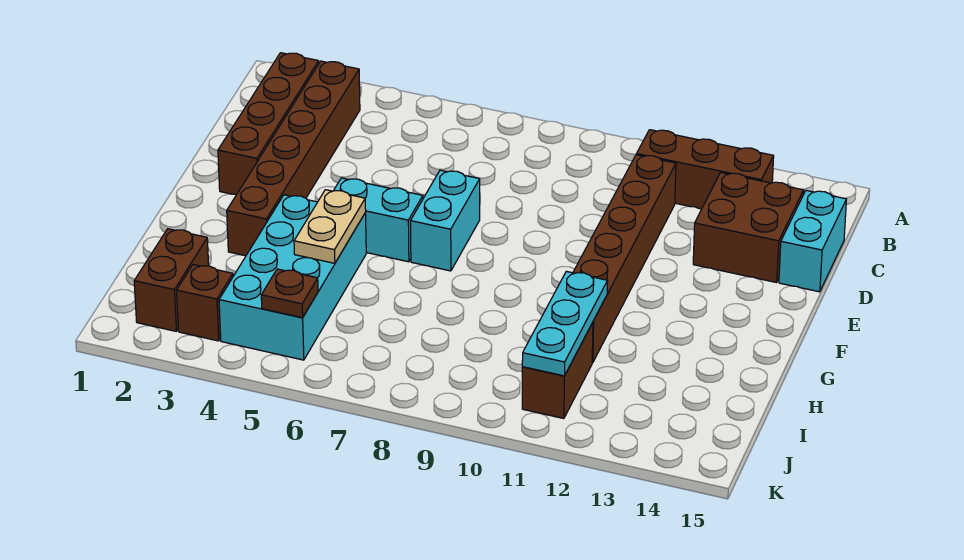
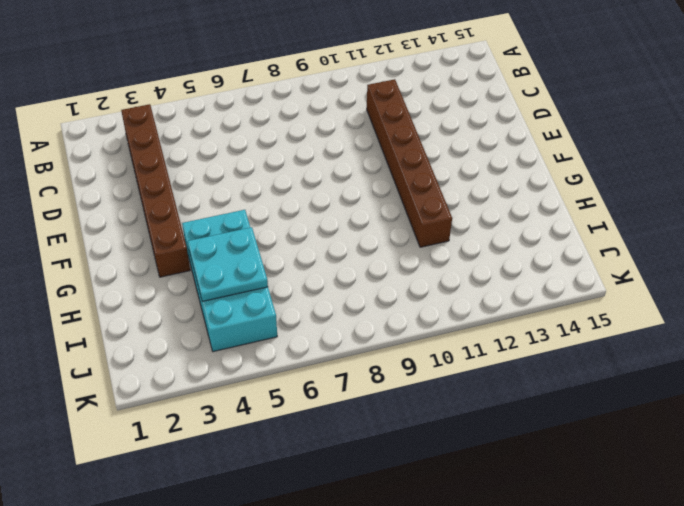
cyan 2x2 plate [188,227,268,302] -> tan 1x2 plate [294,190,366,263]
none -> brown 1x4 brick [218,53,319,195]
none -> brown 1x3 brick [637,130,774,209]
none -> brown 2x2 brick [693,173,804,283]

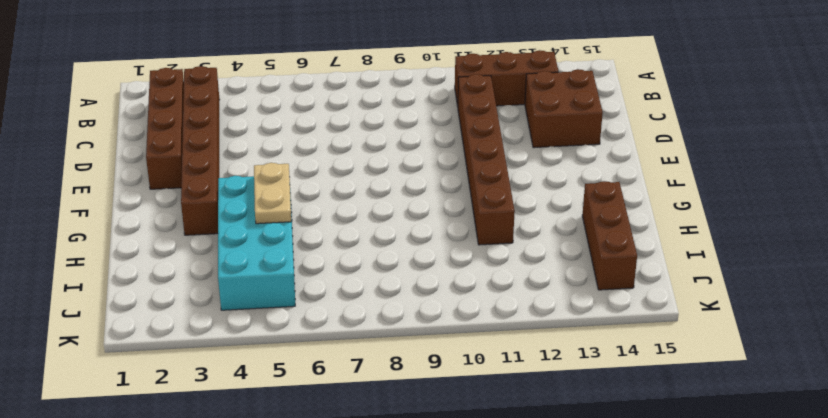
brown 1x3 brick [582,181,637,290] -> none
none -> cyan 1x2 brick [779,190,846,292]
none -> cyan 1x2 brick [410,170,480,271]
none -> cyan 1x2 brick [334,178,423,262]

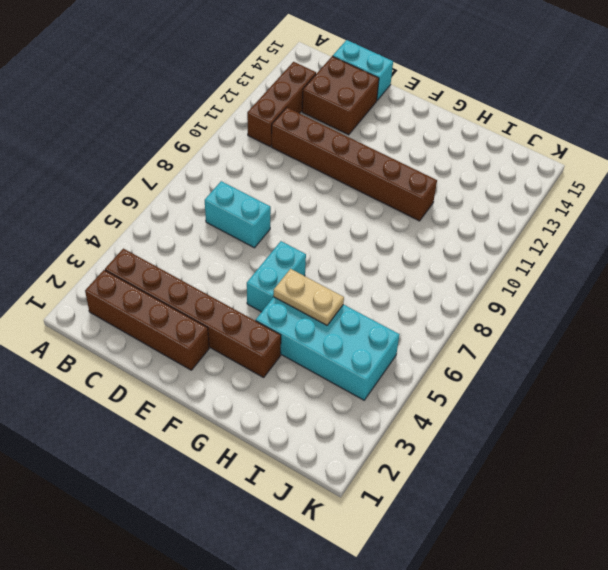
cyan 1x2 brick [205,181,271,248] -> cyan 1x2 brick moved to [410,170,480,271]
none -> brown 1x2 brick [134,229,209,331]
none -> brown 1x2 brick [522,323,593,419]
none -> brown 1x1 brick [177,265,233,341]

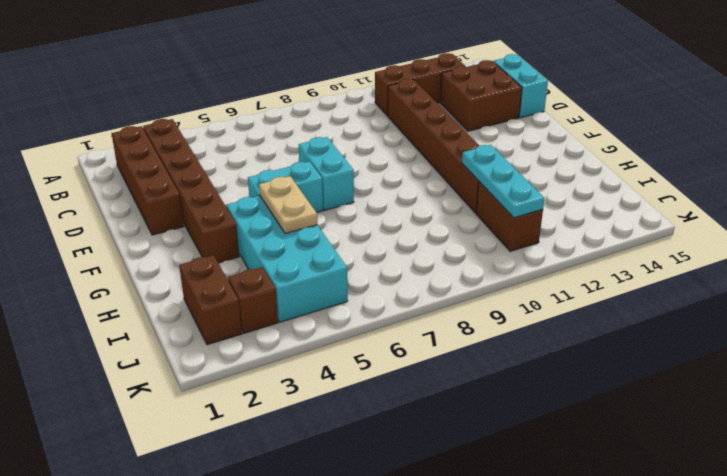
none -> brown 1x1 plate [261,269,318,318]

